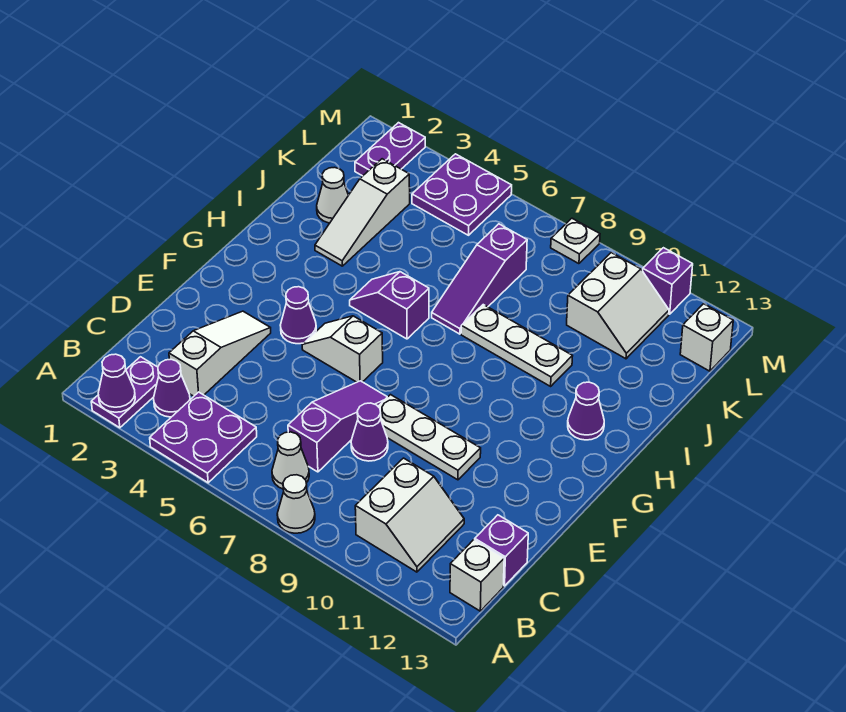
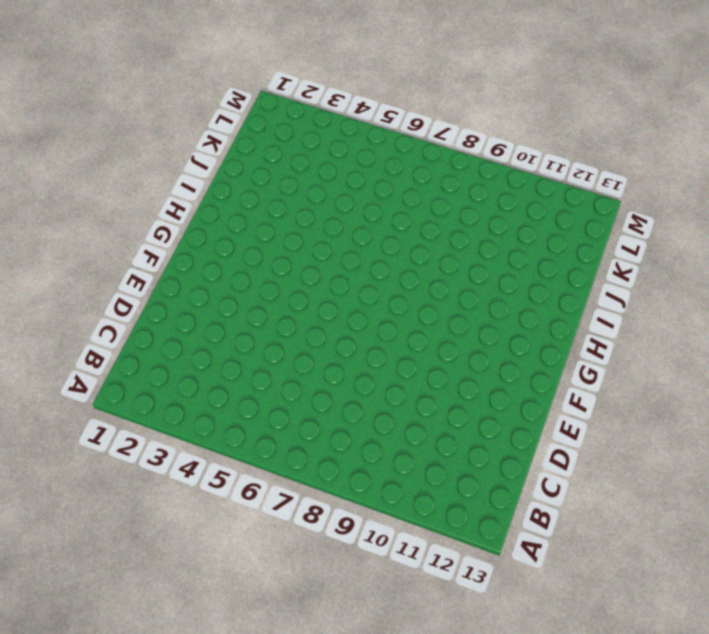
none -> purple 1x2 plate [91,357,159,428]
none -> purple 2x2 plate [150,392,257,483]
none -> white 1x1 cone [277,475,315,533]

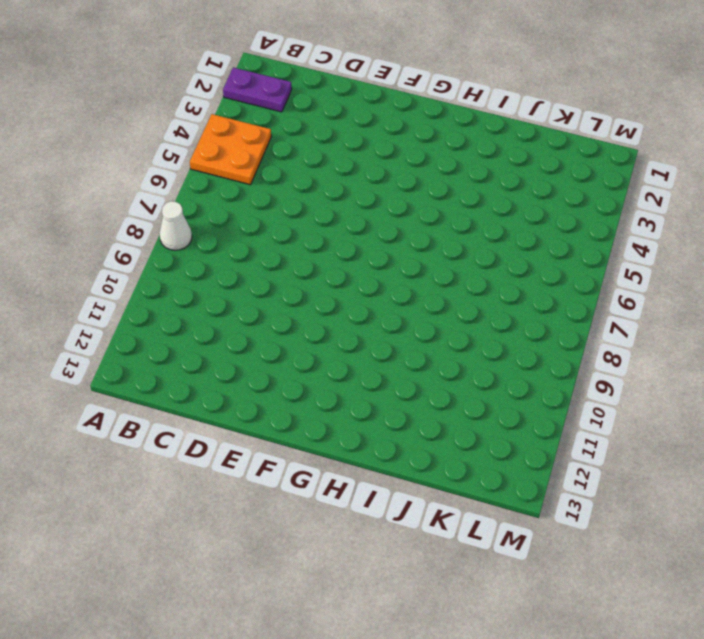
orange 2x2 plate [190,114,271,185] -> purple 2x2 plate [150,392,257,483]
none -> purple 1x1 cone [154,359,190,417]
none -> white 1x1 cone [272,432,309,489]
none -> white 2x2 slope [355,458,464,572]

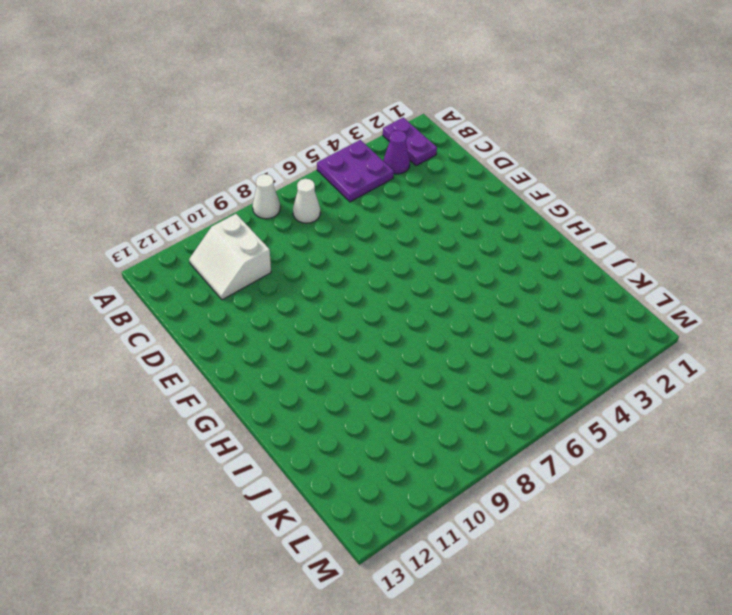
none -> white 1x1 brick [450,540,504,611]
none -> white 1x3 slope [169,311,271,396]
none -> purple 1x3 slope [288,381,387,472]

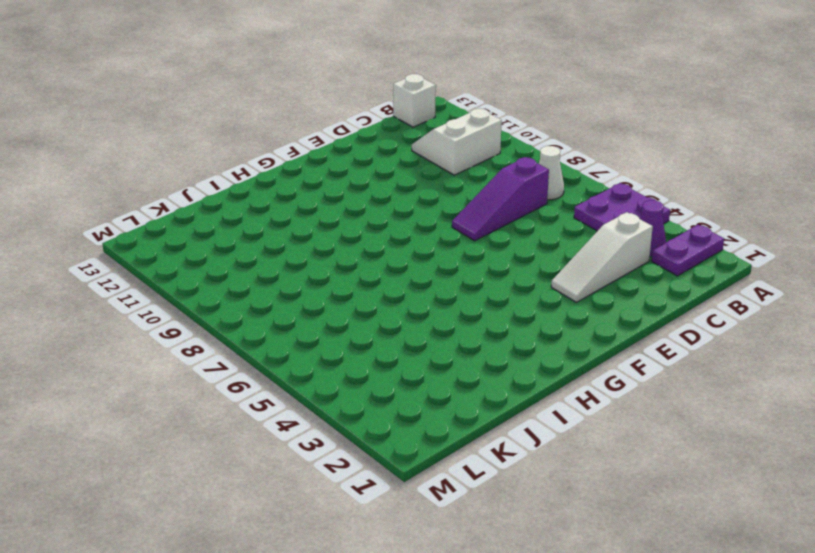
none -> white 1x1 cone [277,475,315,533]
none -> purple 1x1 brick [475,515,528,586]
none -> purple 1x1 cone [351,403,388,461]

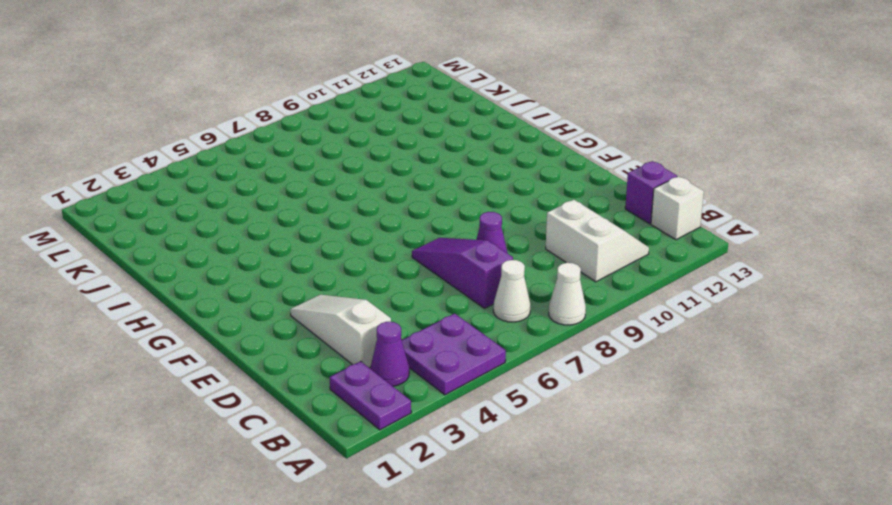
none -> white 1x3 plate [378,395,481,480]
none -> purple 1x1 cone [280,287,316,344]
none -> white 1x2 slope [302,316,383,382]

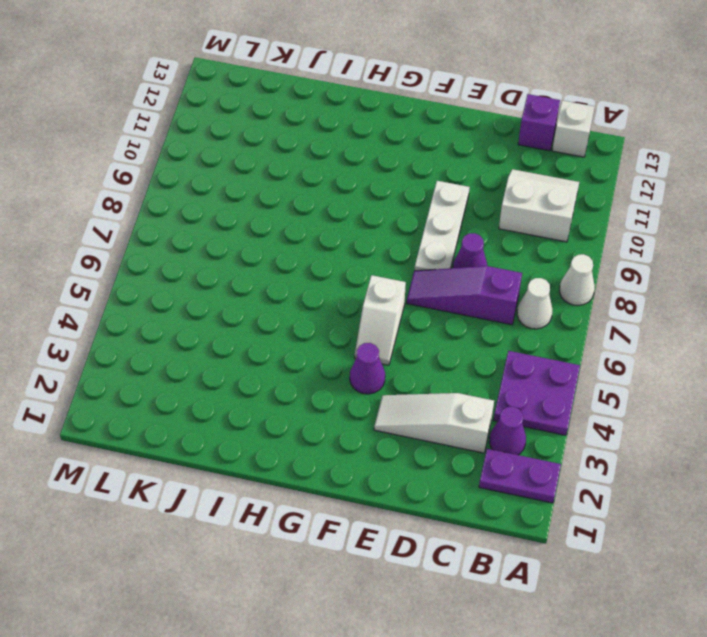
none -> purple 1x2 slope [350,272,429,339]
none -> purple 1x1 cone [568,382,604,440]
none -> white 1x3 slope [315,159,410,266]

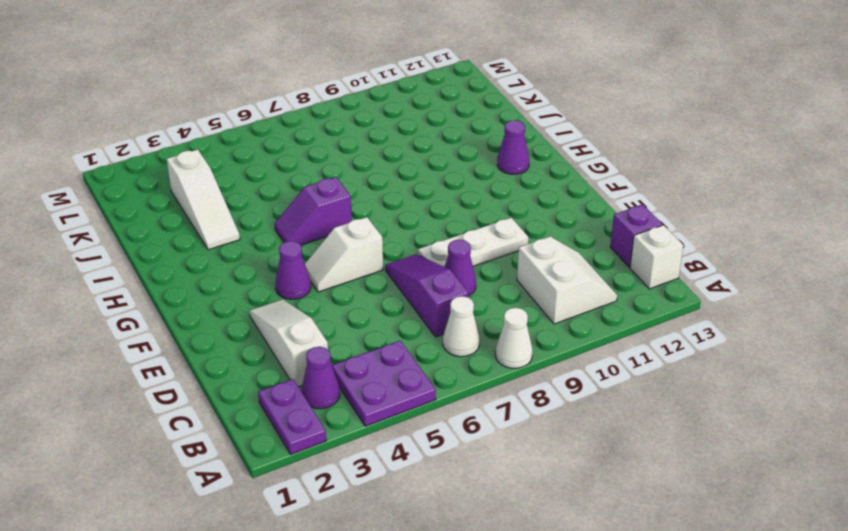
none -> purple 1x3 slope [432,224,527,334]
none -> white 1x3 plate [461,305,572,386]
none -> white 1x1 cone [317,167,348,223]

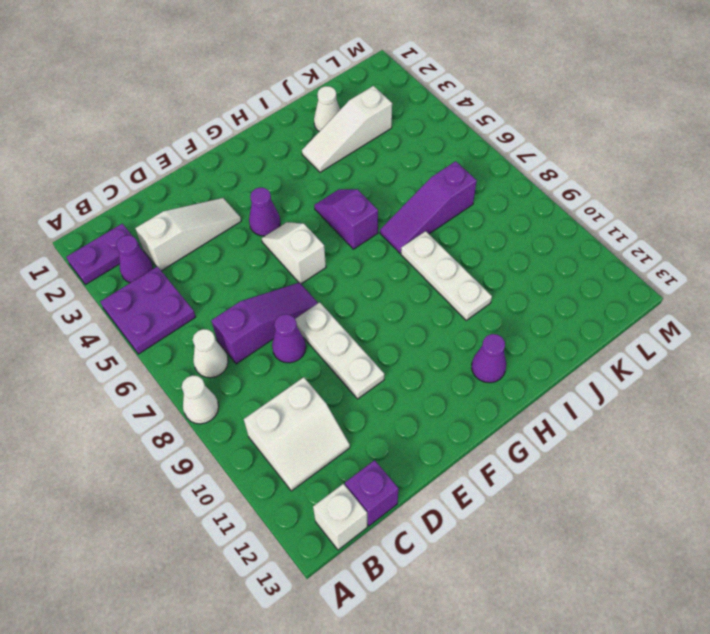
none -> white 2x2 slope [567,253,669,359]
none -> purple 1x2 plate [355,123,425,176]
none -> purple 2x2 plate [412,154,512,235]

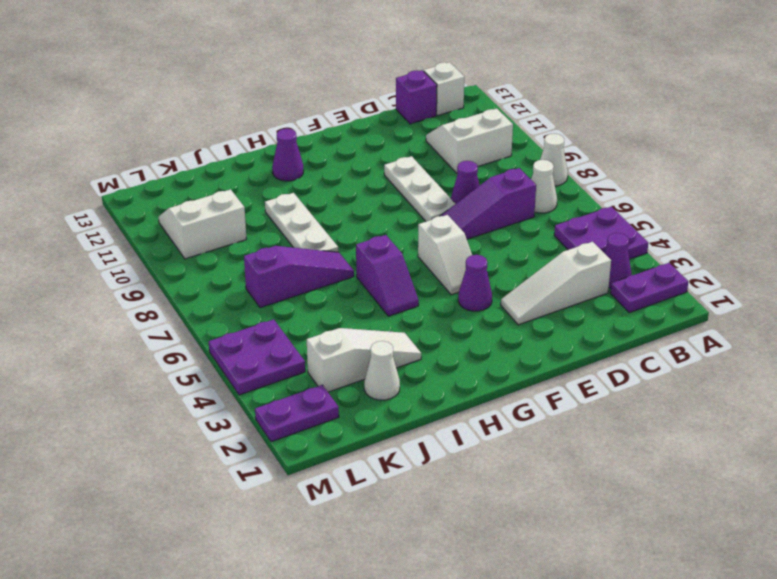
none -> white 1x1 brick [680,304,733,371]
none -> white 1x1 plate [551,218,600,264]
none -> purple 1x1 brick [643,248,693,314]

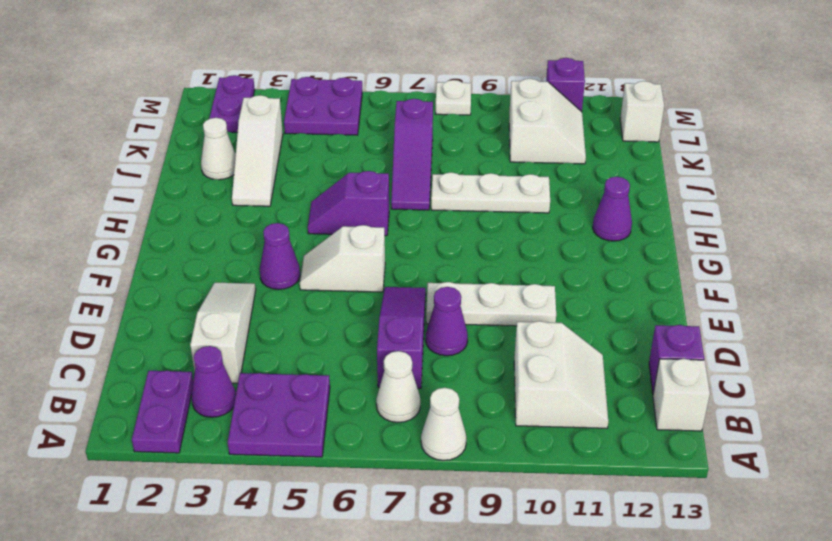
none -> purple 1x1 cone [98,354,135,412]

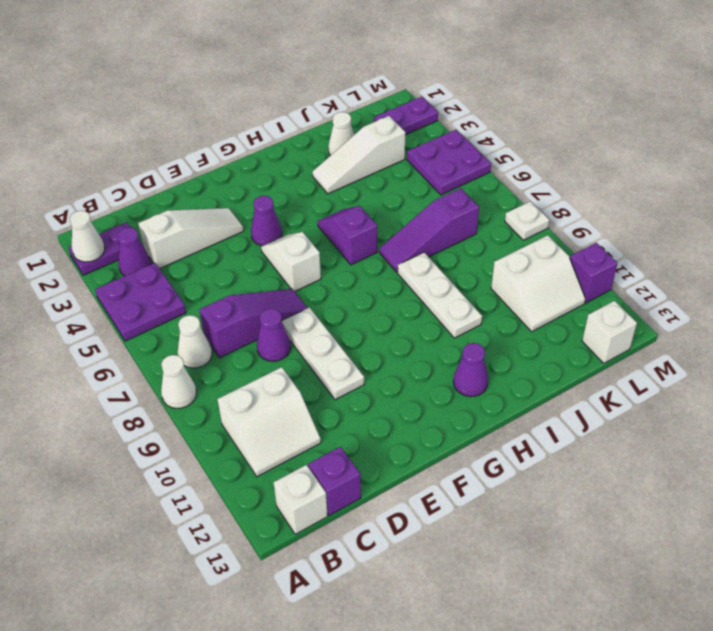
white 1x1 cone [70,211,105,262] -> purple 1x1 cone [98,354,135,412]

